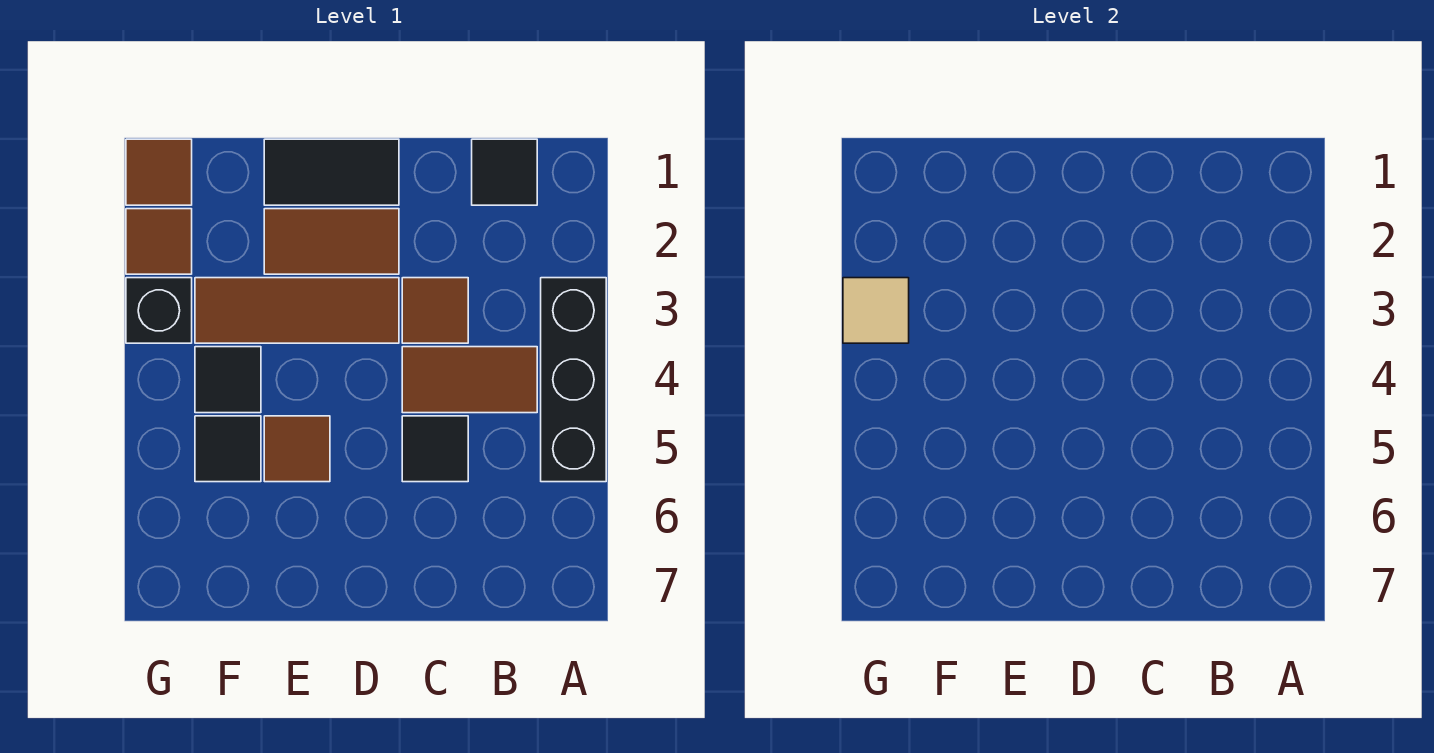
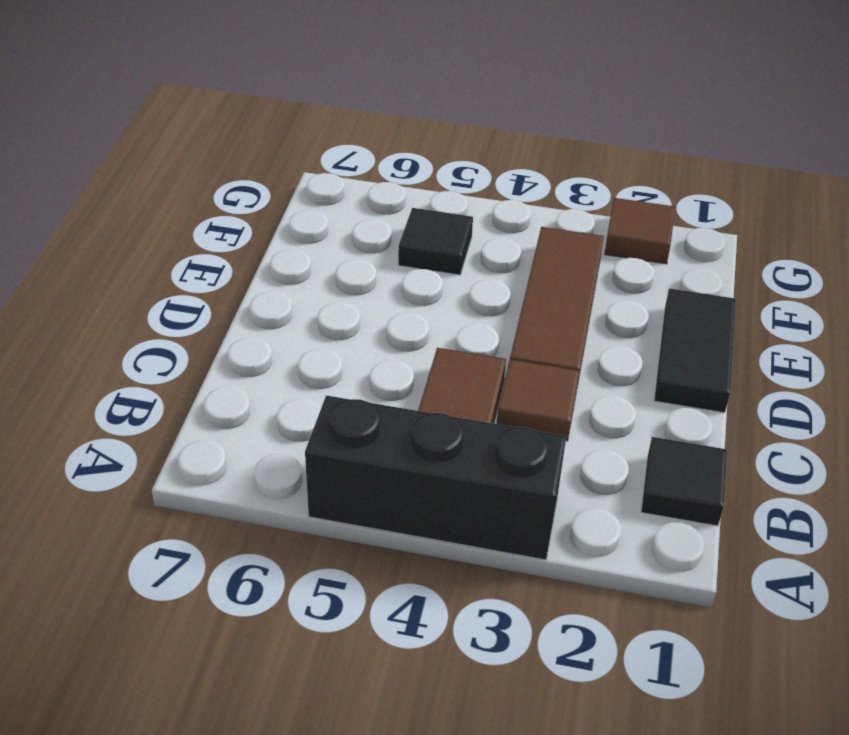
none -> black 1x1 tile [402,416,468,482]
none -> brown 1x2 tile [264,209,399,274]
none -> brown 1x1 tile [264,416,330,482]

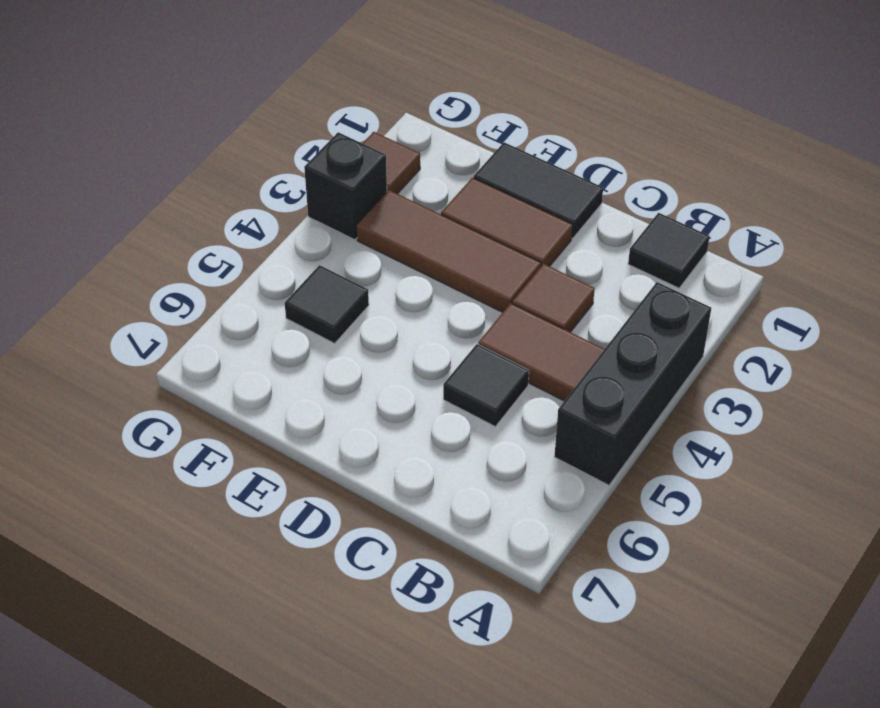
none -> brown 1x1 tile [264,416,330,482]
none -> black 1x1 tile [195,347,261,413]
none -> brown 1x1 tile [126,139,192,205]

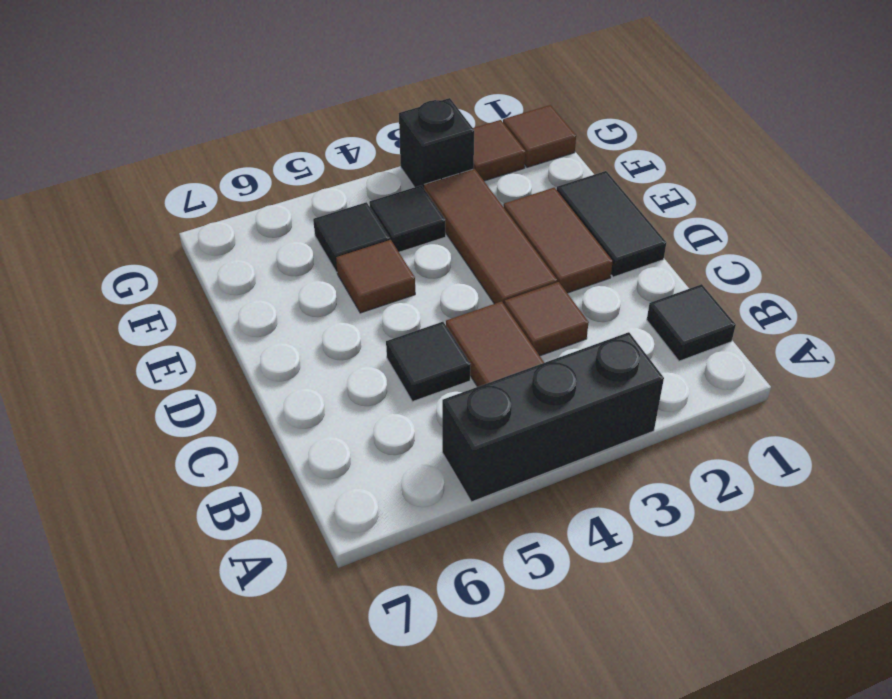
none -> tan 1x1 tile [843,278,909,343]

